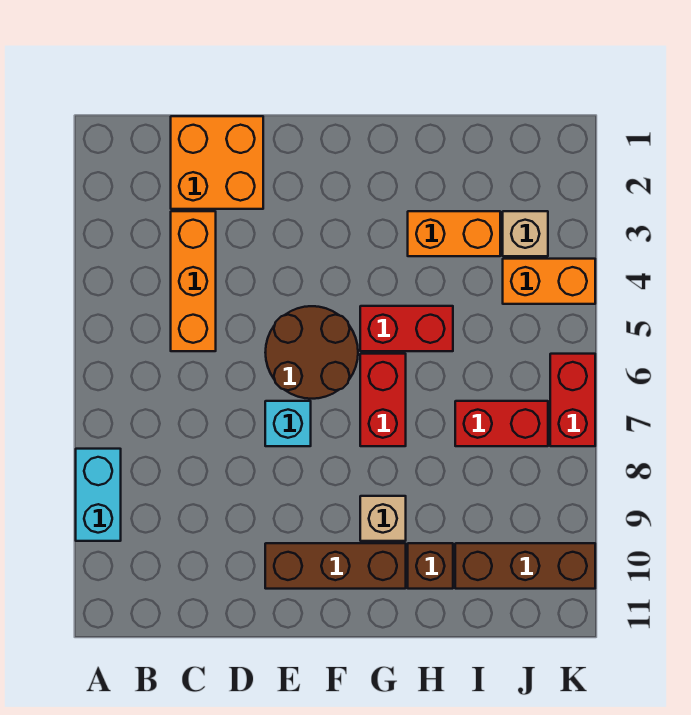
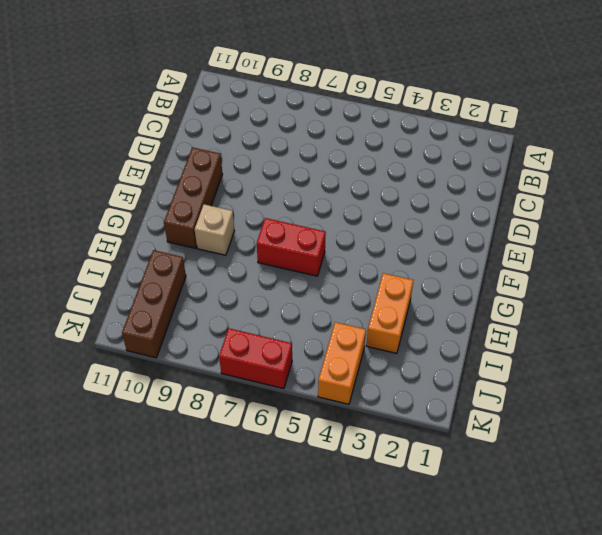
none -> cyan 1x2 brick [76,449,121,541]
none -> orange 2x2 brick [171,116,263,209]
none -> orange 1x3 brick [171,211,216,351]

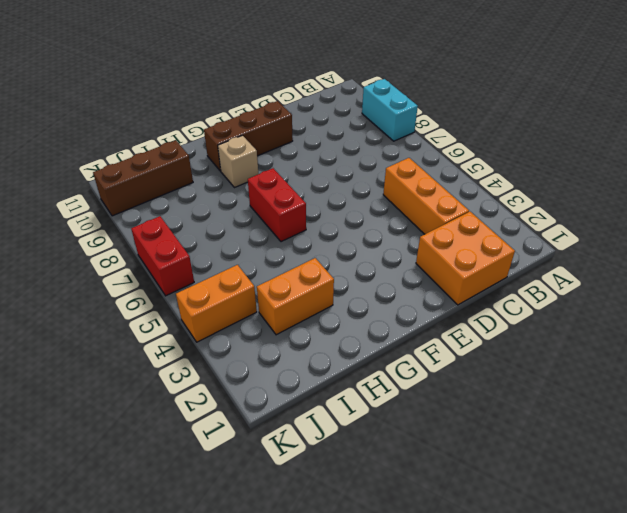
none -> brown 2x2 round brick [265,306,358,399]
none -> cyan 1x1 brick [265,401,311,446]
none -> red 1x2 brick [360,306,453,351]

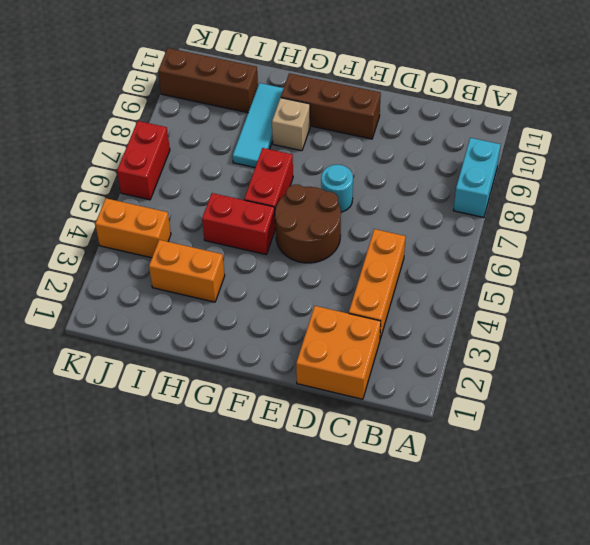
cyan 1x1 round brick [321,165,353,212] -> cyan 1x1 brick [265,401,311,446]
cyan 1x3 tile [233,83,284,168] -> brown 1x1 brick [408,543,453,589]
none -> red 1x2 brick [455,401,548,446]
none -> tan 1x1 brick [503,211,548,256]

